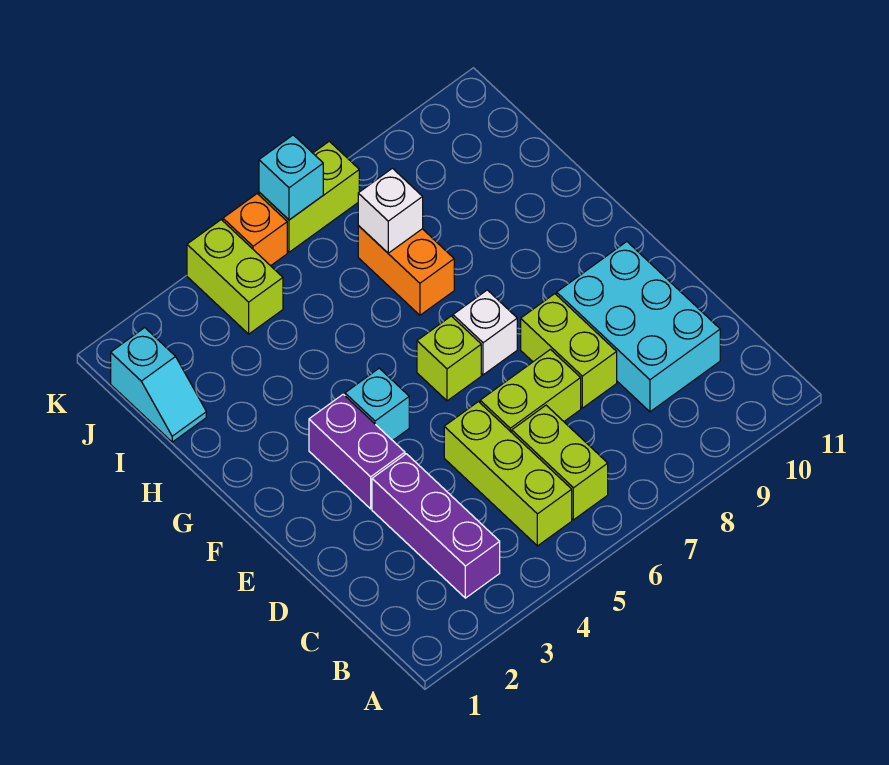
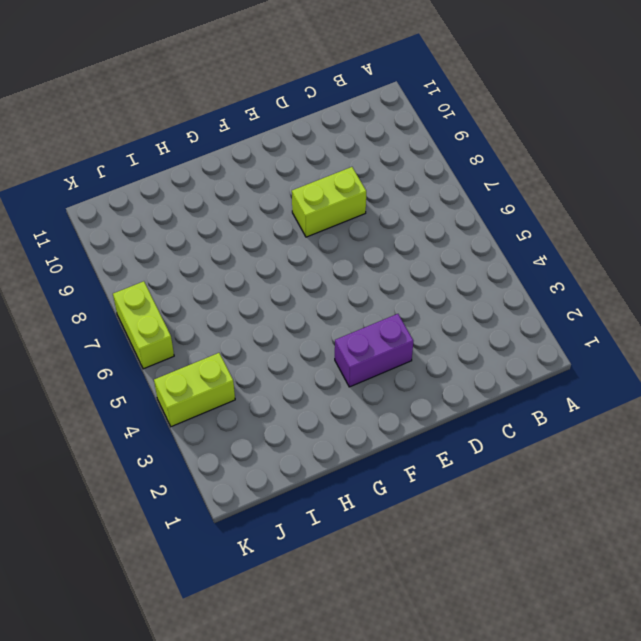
none -> purple 1x3 brick [372,454,500,598]
none -> lime 1x3 brick [444,402,572,546]
none -> lime 1x2 brick [512,405,608,520]

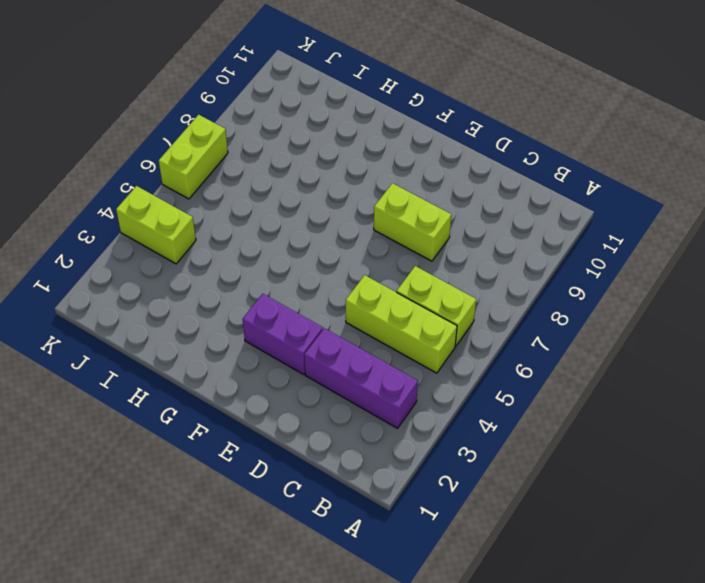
none -> cyan 2x3 brick [557,242,720,412]
none -> lime 1x2 brick [480,349,581,432]
none -> cyan 1x1 brick [345,368,409,440]

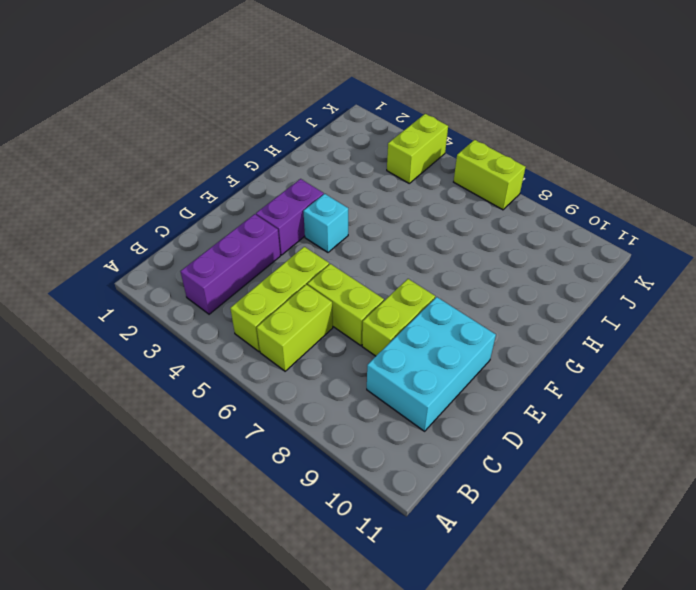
none -> lime 1x1 brick [417,316,481,401]
none -> white 1x1 brick [453,290,517,375]
none -> orange 1x2 brick [358,226,454,315]

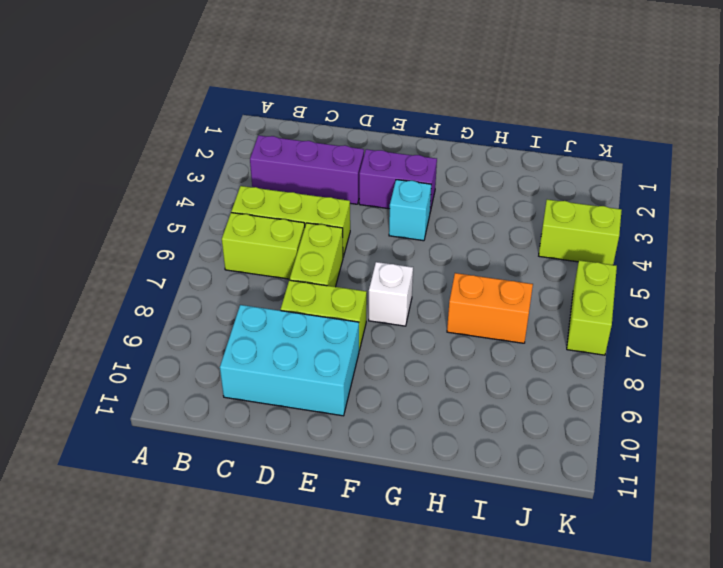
none -> lime 1x1 brick [417,316,481,401]
none -> cyan 1x2 slope [111,328,206,442]
none -> orange 1x1 brick [223,194,287,266]

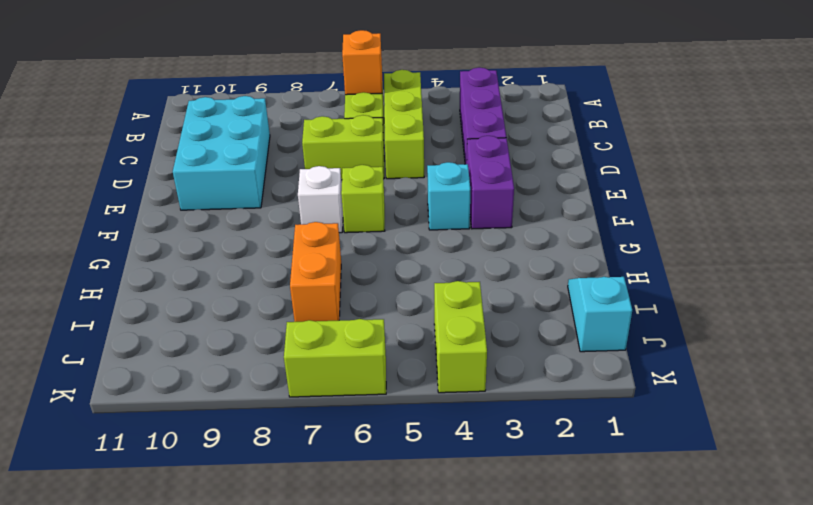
orange 1x1 brick [342,30,382,95] -> orange 1x1 brick moved to [223,194,287,266]
none -> lime 1x2 brick [521,294,617,408]
none -> white 1x1 brick [358,168,423,253]
none -> cyan 1x1 brick [259,135,323,220]

